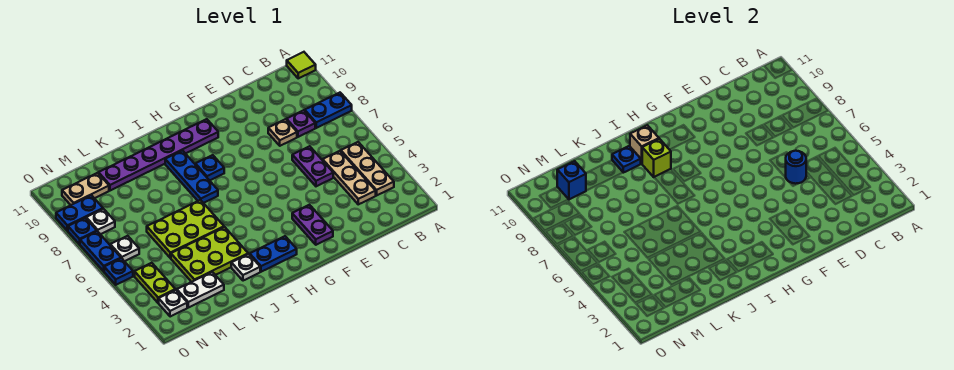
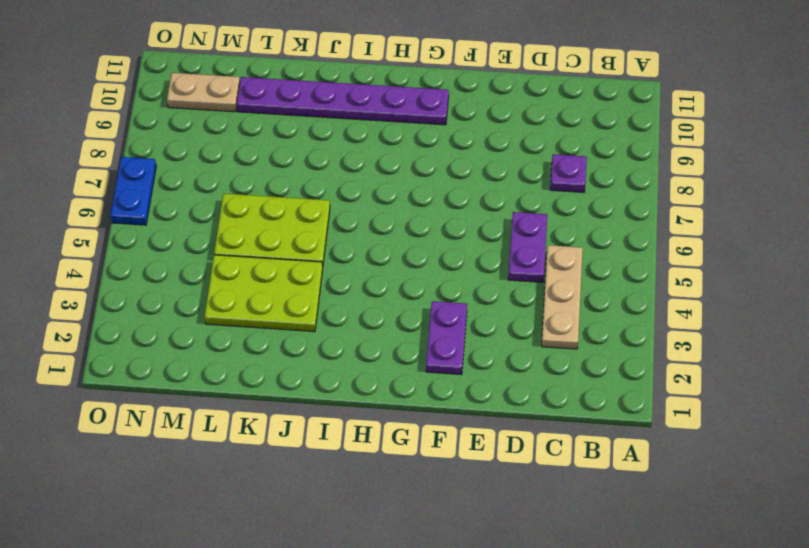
none -> blue 1x2 plate [305,93,352,128]
none -> lime 1x1 tile [287,52,316,78]
none -> tan 1x3 plate [341,142,394,195]
none -> tan 1x1 plate [268,119,297,146]

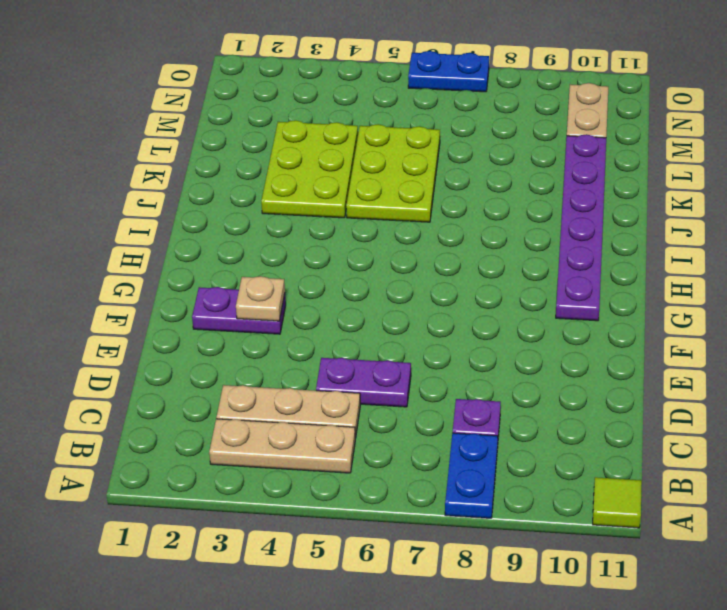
tan 1x1 plate [236,276,285,321] -> tan 1x1 plate moved to [268,119,297,146]
none -> blue 1x2 plate [250,236,297,272]
none -> blue 1x1 plate [195,155,224,181]
none -> blue 1x3 plate [165,151,218,203]
none -> white 1x1 plate [231,254,260,281]

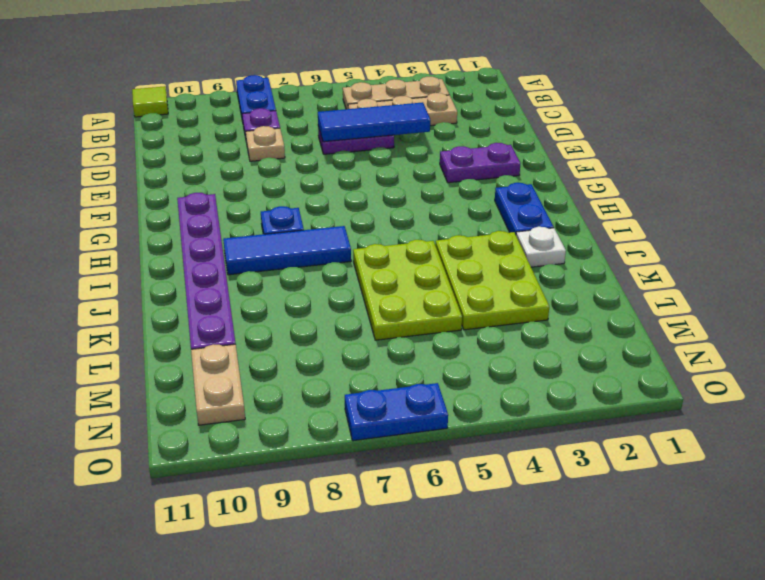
blue 1x3 tile [318,102,430,142] -> blue 1x1 round brick [786,151,806,184]
blue 1x3 tile [223,226,351,275] -> blue 1x3 plate [165,151,218,203]
none -> white 1x2 plate [177,272,224,308]
none -> white 1x1 plate [159,290,187,317]
none -> lime 1x2 plate [135,263,175,303]
none -> white 1x1 plate [110,236,139,261]

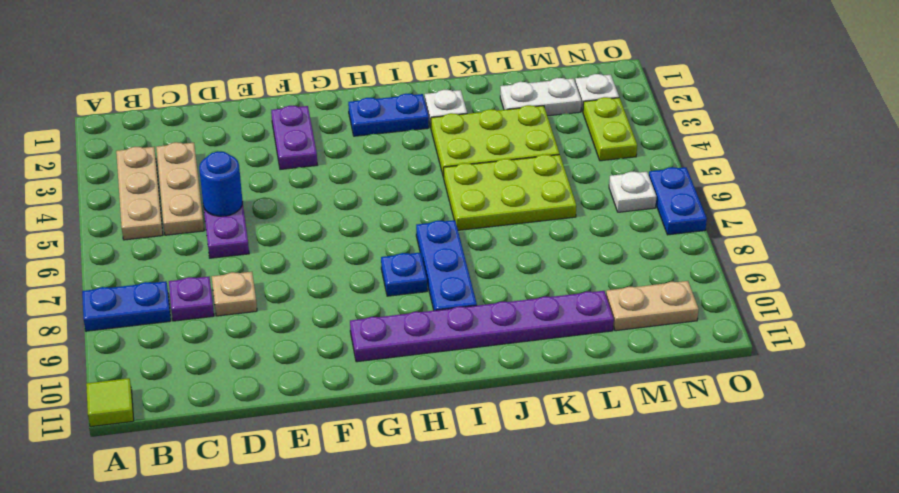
none -> white 1x1 plate [86,209,115,234]
none -> blue 1x2 plate [56,195,103,231]
none -> blue 1x1 plate [104,258,133,285]
none -> blue 1x1 plate [68,218,97,244]

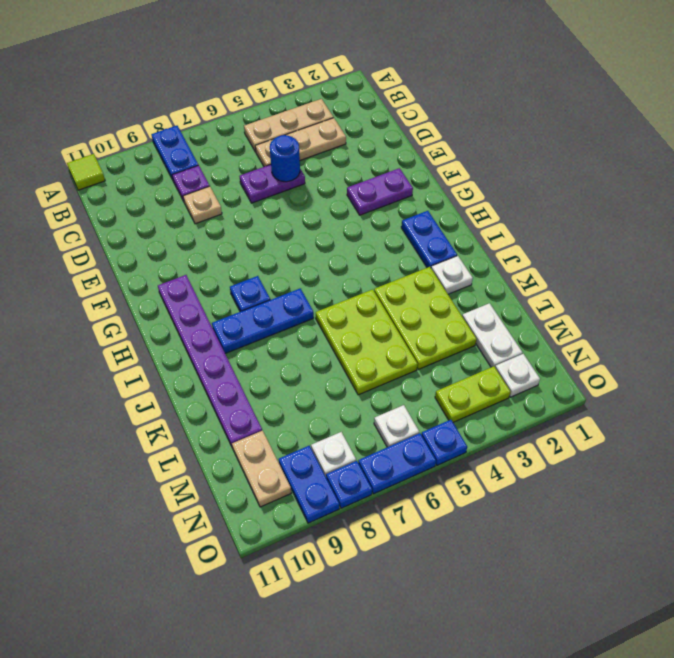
none -> lime 1x1 brick [642,139,671,177]
none -> tan 1x1 brick [630,125,659,164]
none -> blue 1x1 plate [612,146,641,173]
none -> blue 1x1 brick [557,161,586,200]

